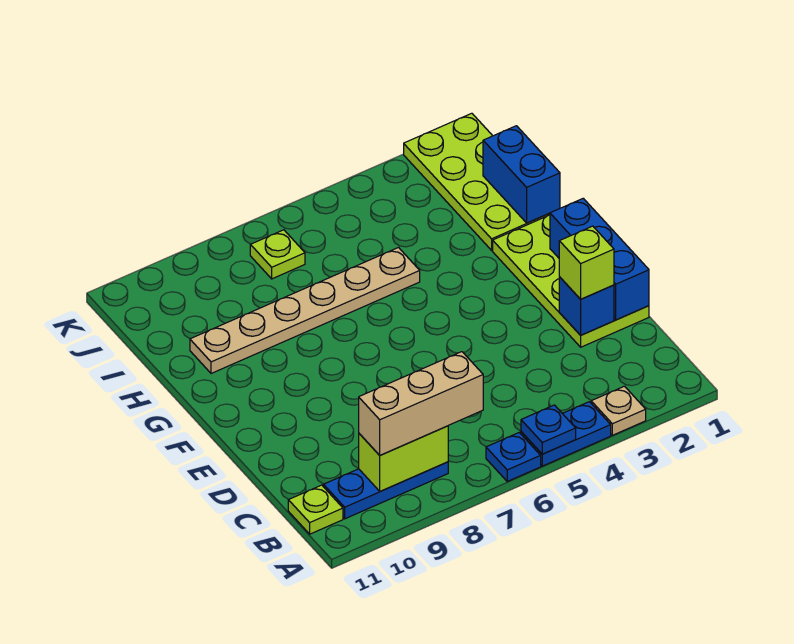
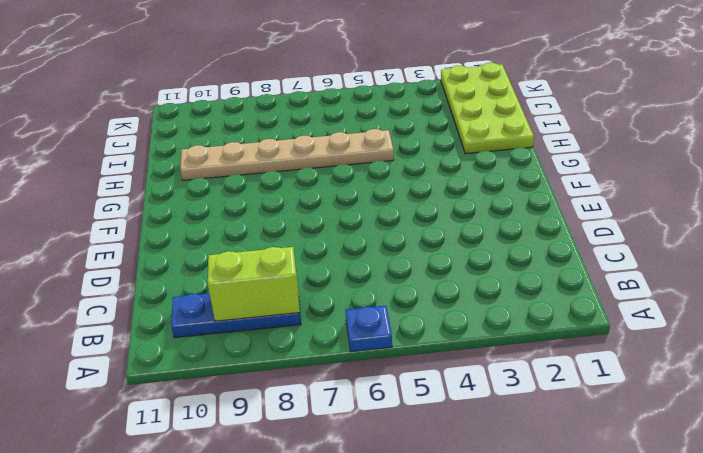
none -> tan 1x1 plate [591,386,646,435]
none -> blue 1x2 plate [521,402,611,466]
none -> lime 1x1 plate [288,485,343,534]

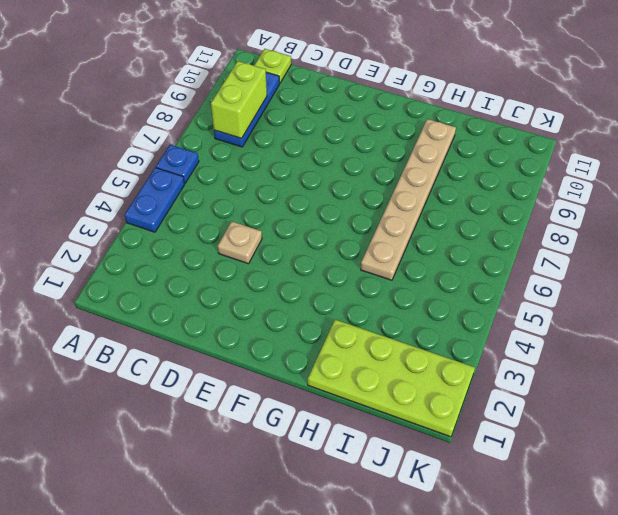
tan 1x1 plate [218,221,262,264] -> tan 1x1 plate moved to [591,386,646,435]
none -> lime 2x4 plate [493,215,649,347]
none -> lime 1x1 plate [250,230,305,279]
none -> blue 1x1 plate [521,405,576,454]

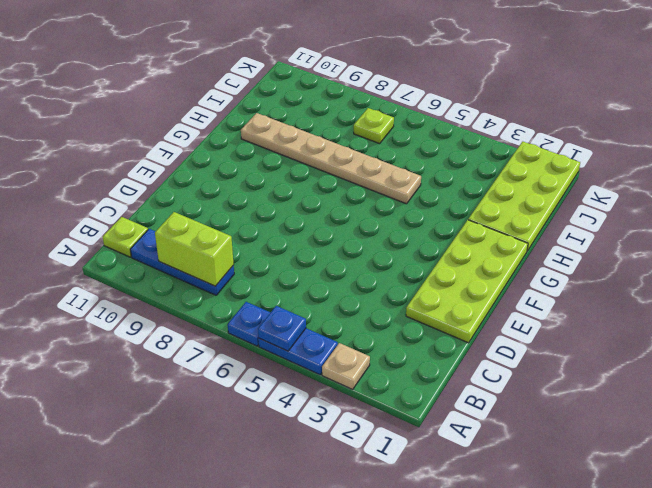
none -> blue 1x3 brick [550,198,649,320]
none -> blue 1x1 brick [559,277,614,335]
none -> blue 1x2 brick [483,126,560,223]

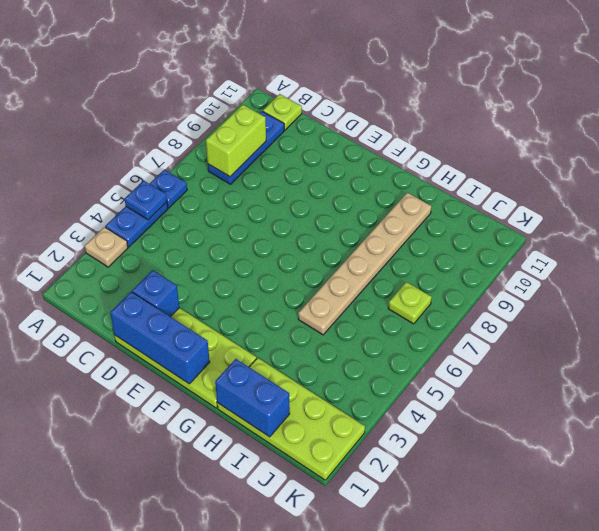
none -> tan 1x3 brick [359,352,483,455]
none -> lime 1x1 brick [559,226,614,299]

